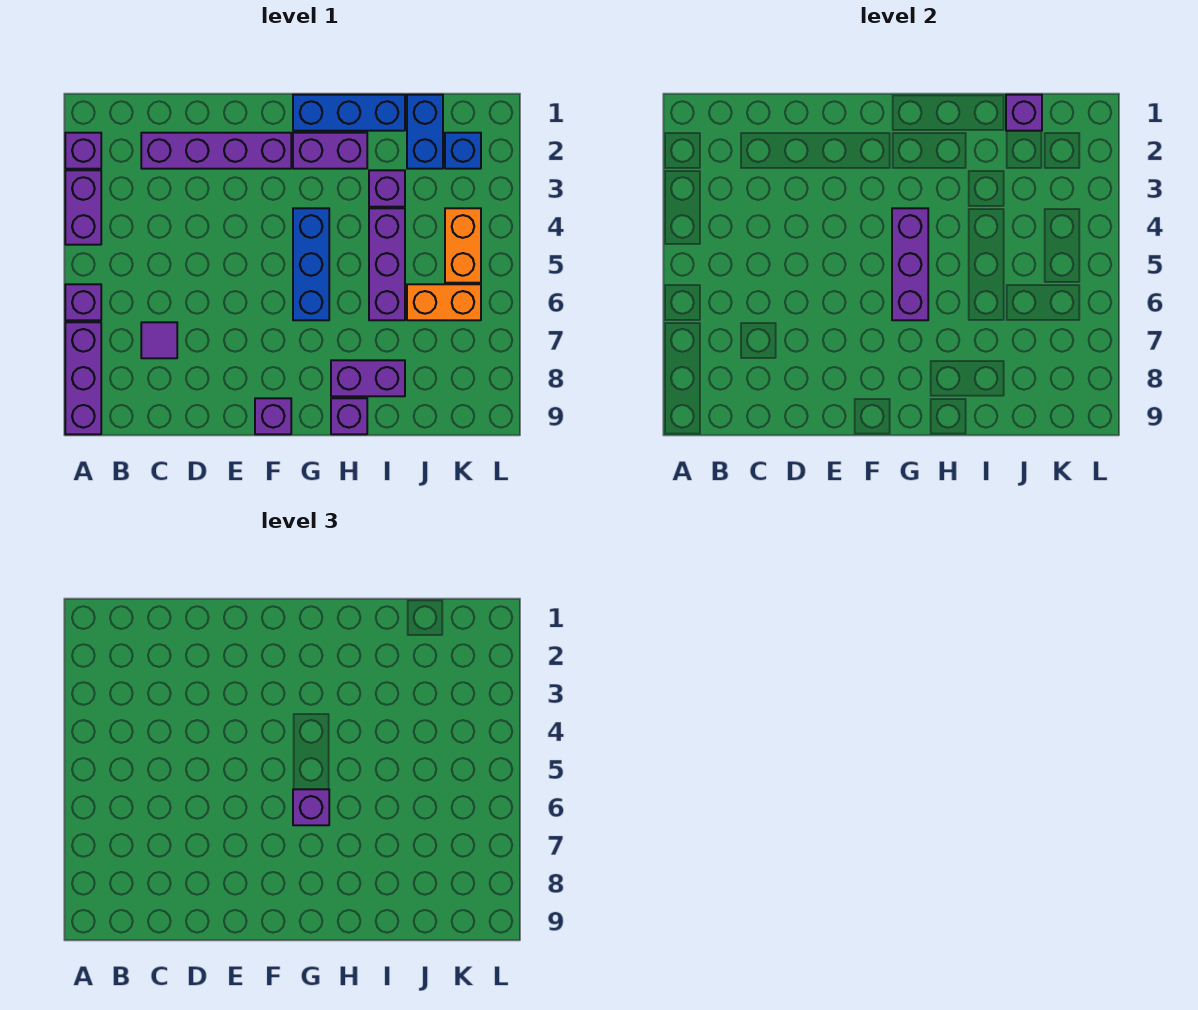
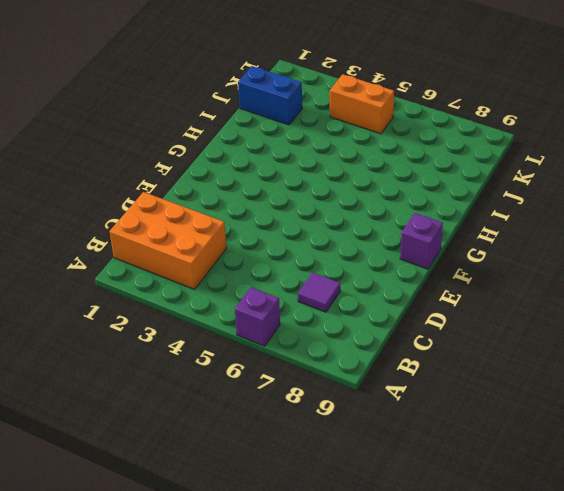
orange 2x3 brick [110,192,226,289] -> purple 1x4 brick [141,133,291,169]
none -> purple 1x1 brick [65,133,101,169]
none -> purple 1x2 brick [65,170,101,245]
none -> purple 1x3 brick [65,322,101,434]

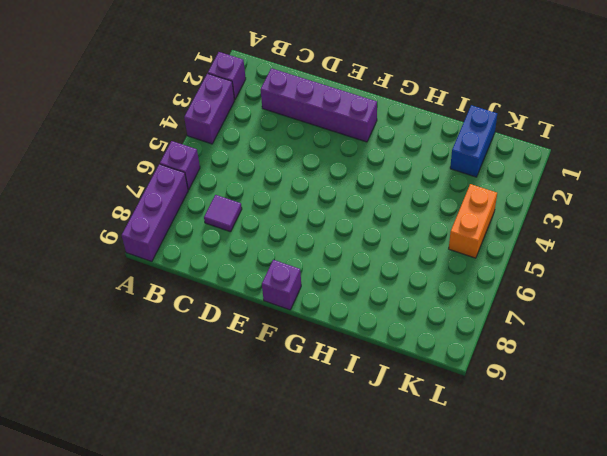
none -> blue 1x3 brick [293,95,405,131]
none -> purple 1x2 brick [293,133,367,169]
none -> blue 1x3 brick [293,208,329,320]

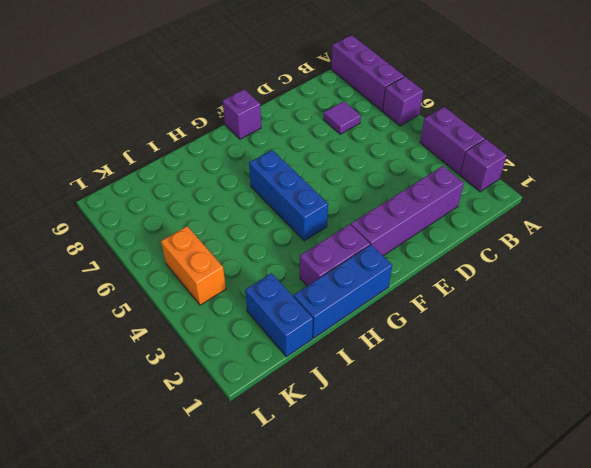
none -> purple 1x2 brick [331,360,405,396]
none -> purple 1x1 brick [331,398,367,434]
none -> purple 1x1 brick [369,170,405,207]

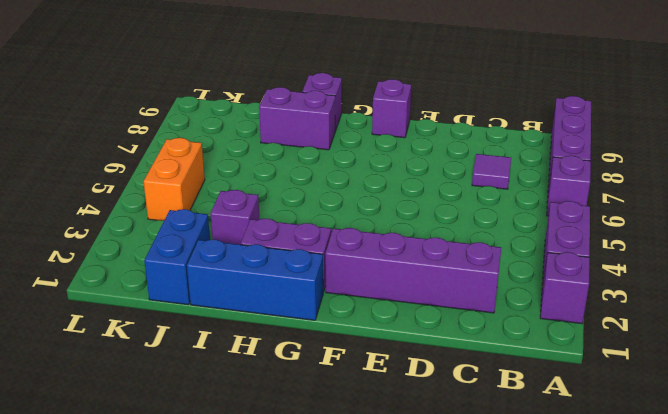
none -> blue 1x3 brick [293,208,329,320]
none -> purple 1x3 brick [369,208,405,320]
none -> orange 1x2 brick [407,284,481,320]

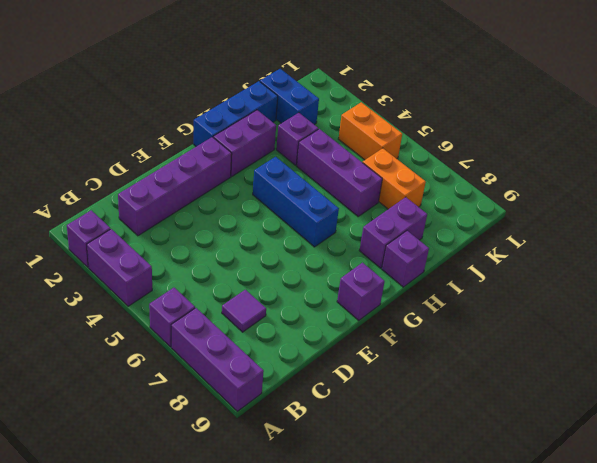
orange 1x2 brick [363,148,426,209] -> orange 1x2 brick turned to [407,284,481,320]
none -> blue 1x1 brick [445,133,481,169]
none -> purple 1x3 brick [892,208,928,320]
none -> purple 1x1 brick [1006,95,1042,131]

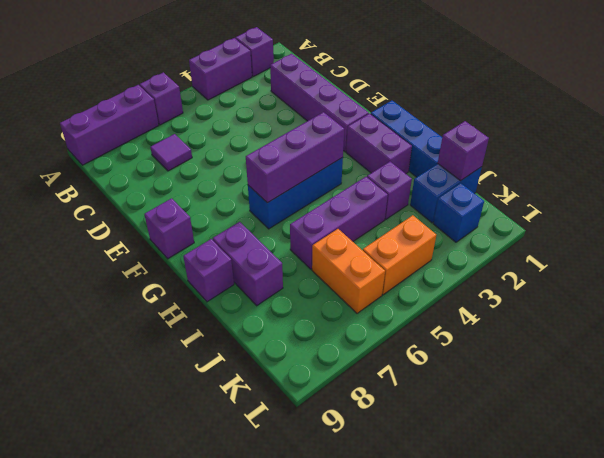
none -> purple 1x1 brick [293,789,329,825]

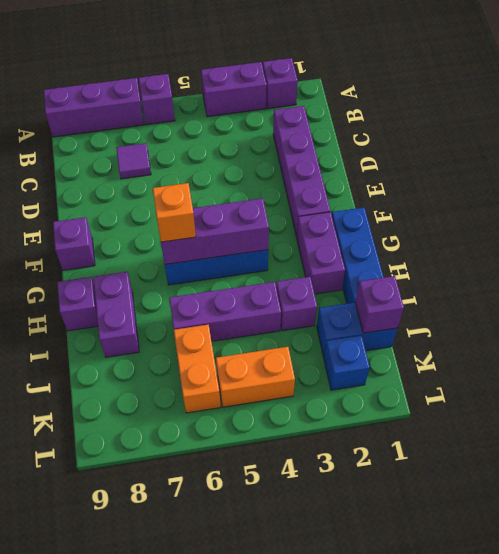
orange 1x1 brick [153,183,196,242] -> purple 1x1 brick [293,789,329,825]

